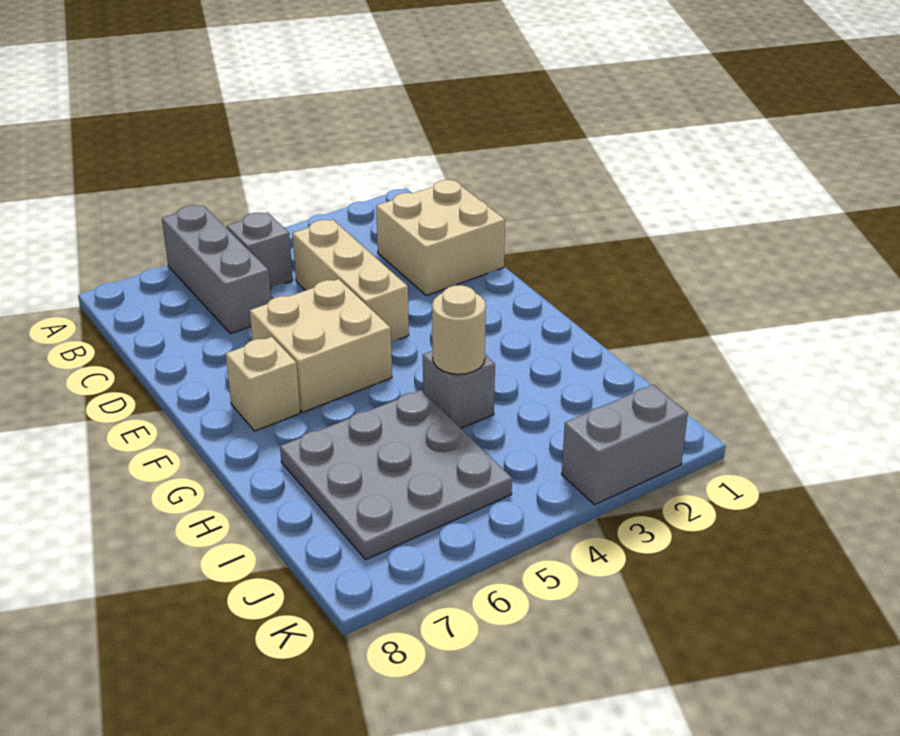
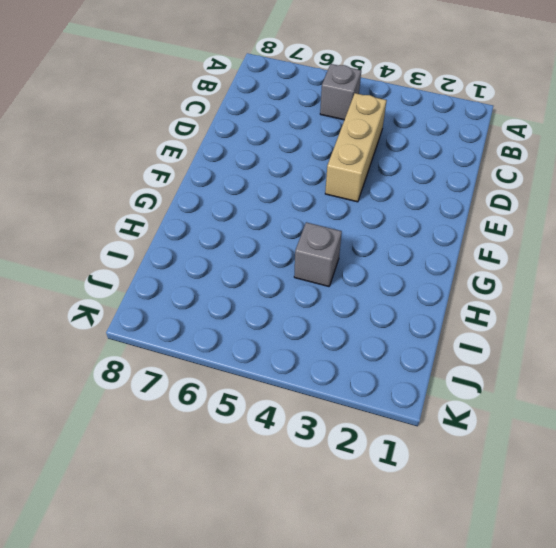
none -> grey 1x3 brick [162,205,271,334]
none -> tan 2x2 brick [376,180,505,296]

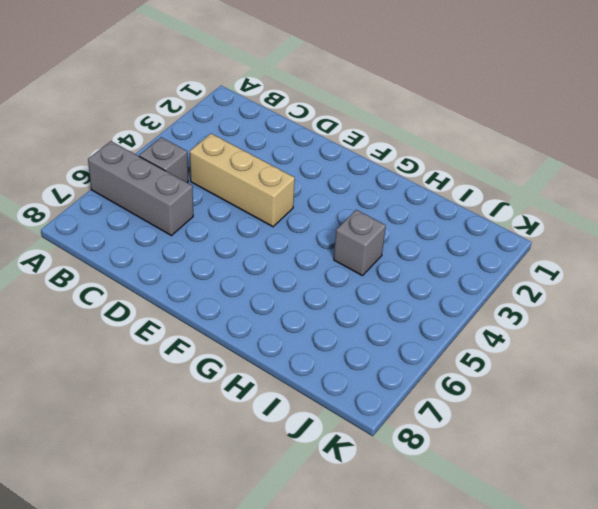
none -> tan 2x2 brick [376,180,505,296]
none -> tan 2x2 brick [250,279,392,412]

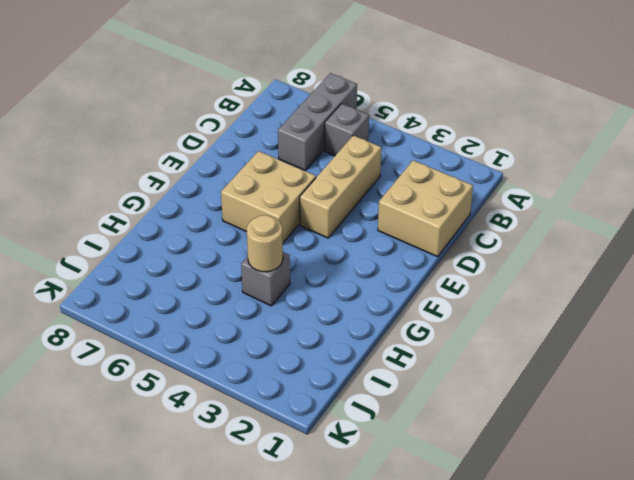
none -> tan 1x1 brick [226,337,300,431]
none -> grey 3x3 plate [280,390,512,560]

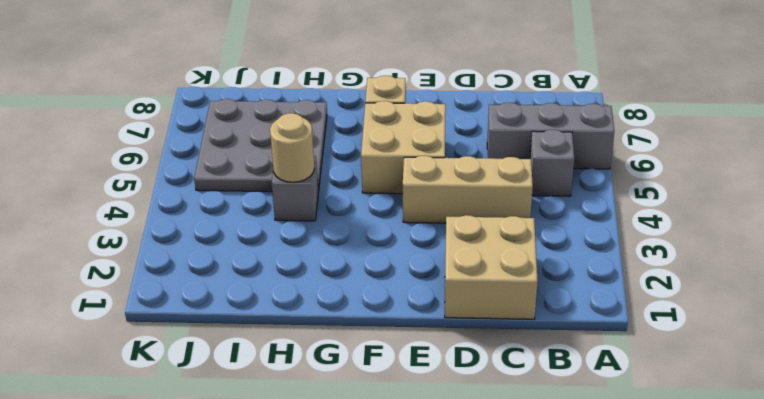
none -> grey 1x2 brick [562,385,688,505]

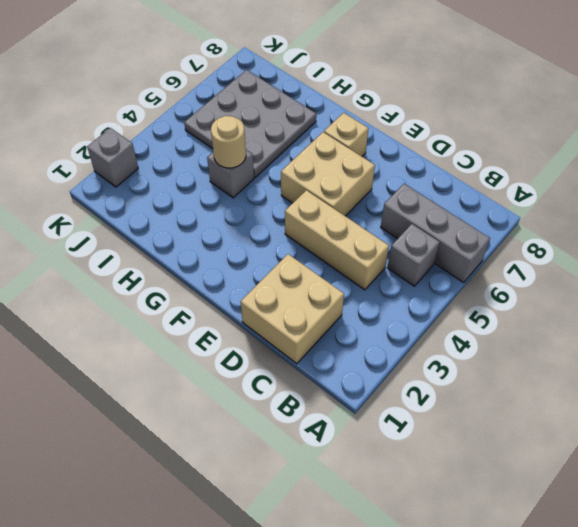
grey 1x1 brick [87,128,138,187] -> grey 1x2 brick [562,385,688,505]

